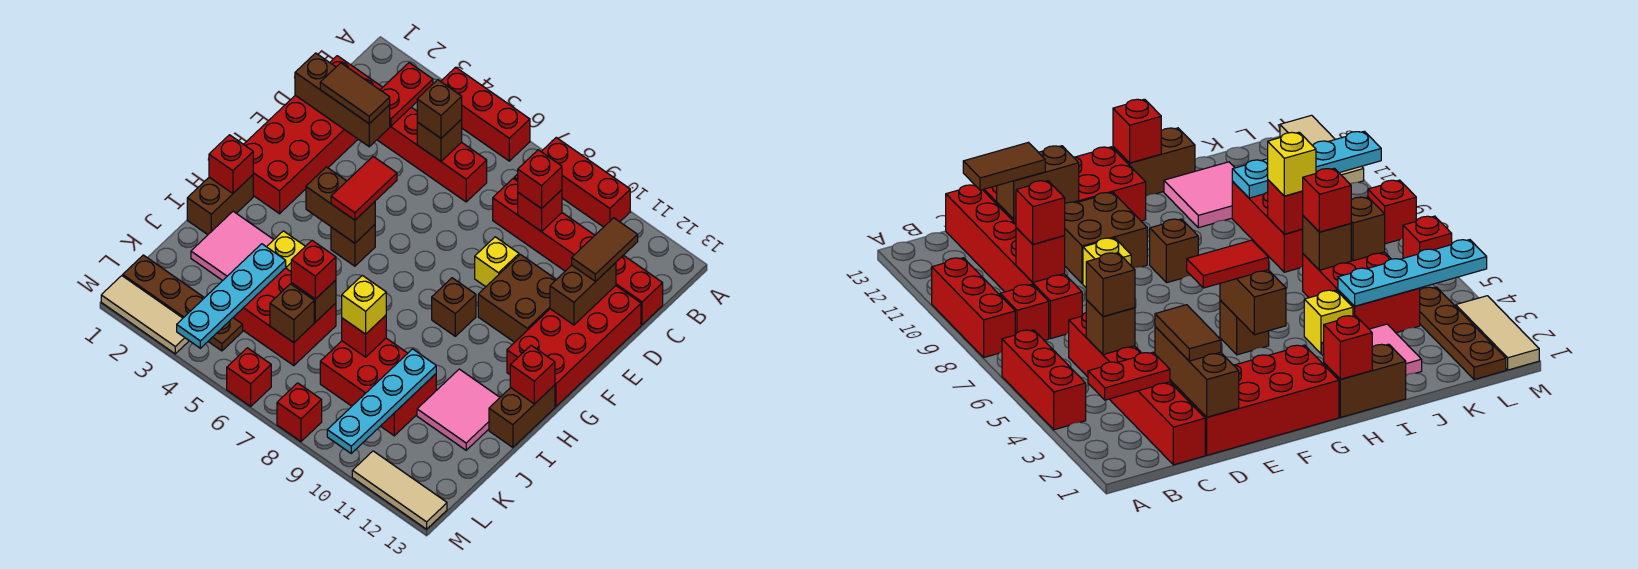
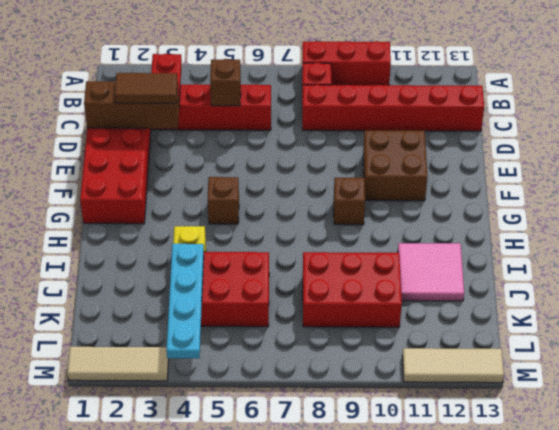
none -> red 1x3 brick [441,67,530,161]
none -> red 2x4 brick [507,286,641,406]
none -> yellow 1x1 brick [475,237,519,287]
none -> brown 1x2 brick [187,175,253,235]

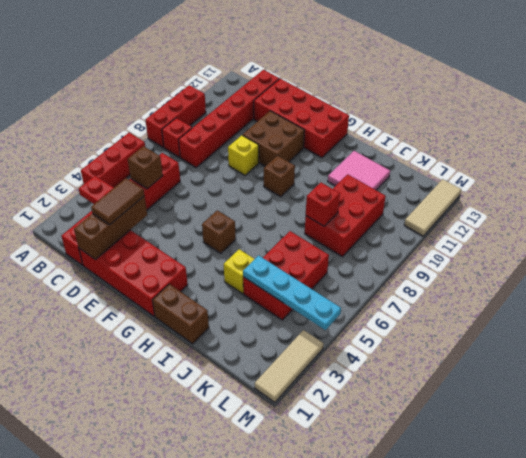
none -> brown 1x2 brick [489,385,555,447]
none -> pink 2x2 tile [191,211,274,281]
none -> brown 1x4 plate [123,255,243,351]
none -> red 1x1 brick [227,348,271,406]

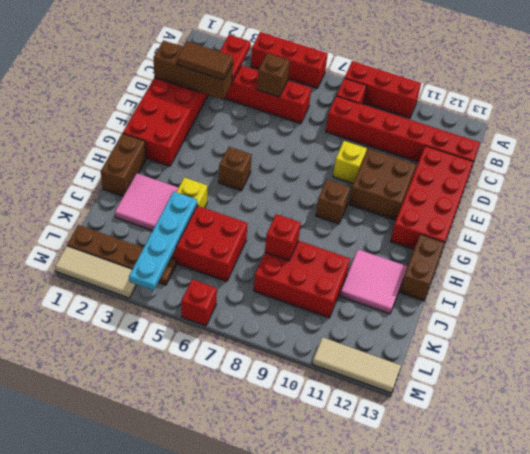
none -> red 1x1 brick [277,383,322,441]
none -> red 1x1 brick [518,190,562,232]
none -> brown 1x2 brick [550,263,616,325]
none -> brown 1x2 brick [306,167,375,243]

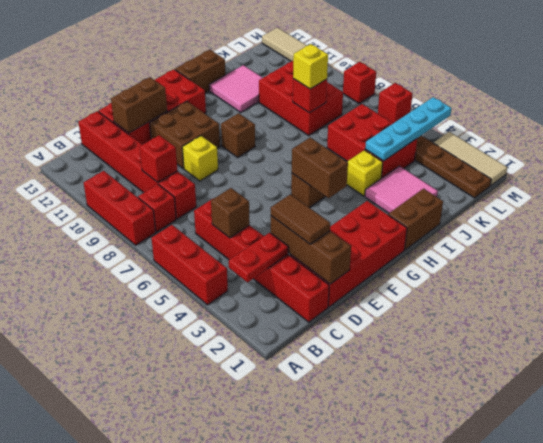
none -> red 1x1 brick [209,135,253,193]
none -> red 1x1 brick [510,345,555,404]
none -> brown 1x1 brick [291,280,336,322]
none -> cyan 1x4 plate [327,349,436,453]

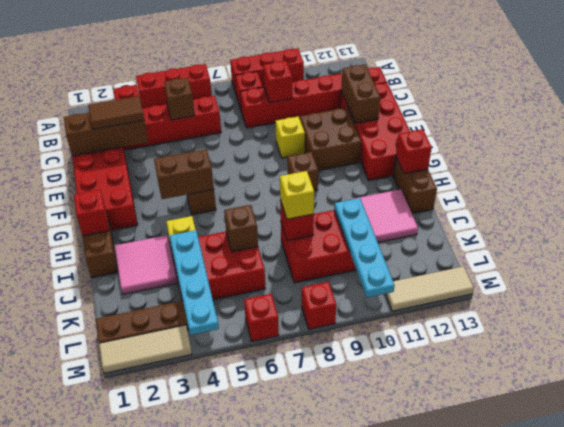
none -> brown 1x1 brick [270,284,314,343]
none -> brown 1x1 brick [417,80,462,138]
none -> red 1x1 brick [518,150,562,209]
none -> brown 1x2 tile [572,218,638,282]

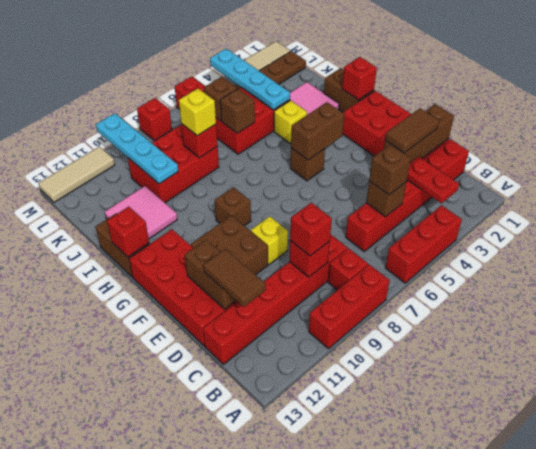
none -> red 1x2 tile [331,157,397,220]
none -> red 1x1 brick [291,241,336,299]

